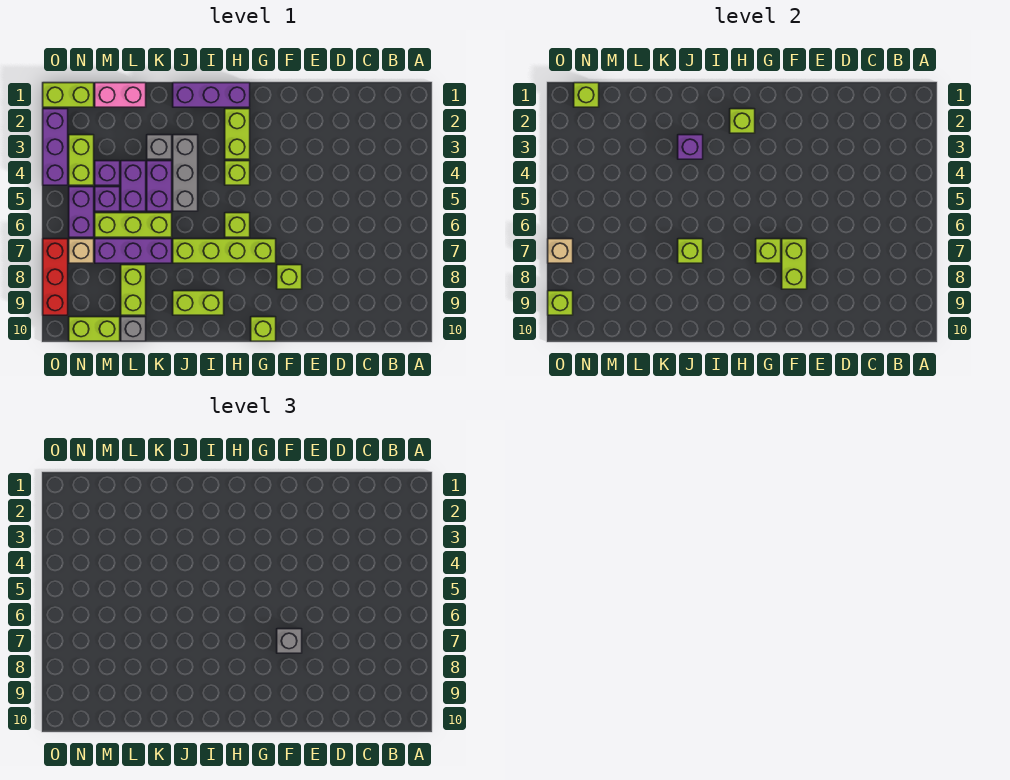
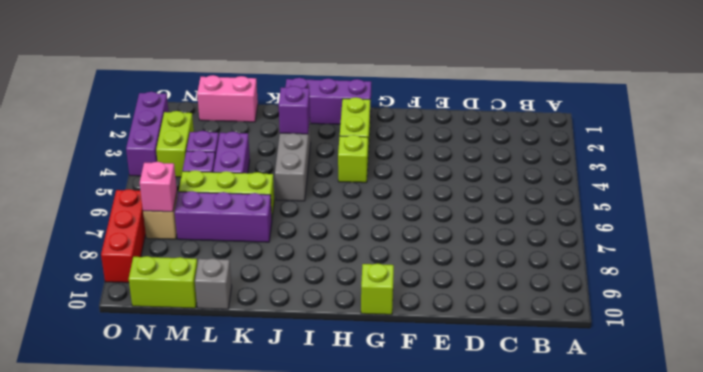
pink 1x1 brick [140,162,177,212] -> none
none -> lime 1x1 brick [277,265,302,289]
none -> lime 1x4 brick [173,239,276,263]
none -> lime 1x1 brick [225,213,250,237]
none -> lime 1x2 brick [173,291,224,315]

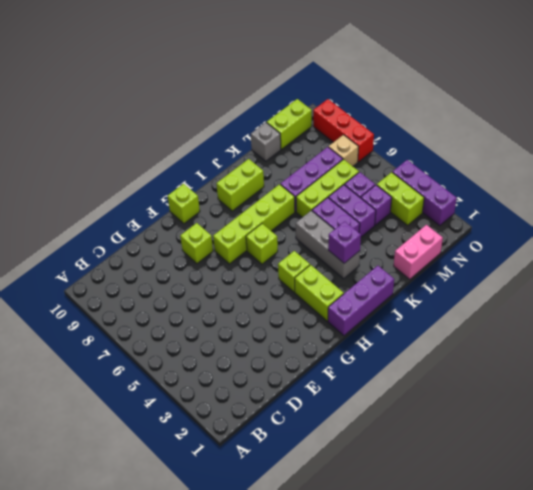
none -> grey 1x1 brick [147,135,172,159]
none -> lime 1x2 brick [121,265,146,315]
none -> lime 1x2 brick [43,83,94,107]
none -> purple 1x2 brick [69,187,94,237]

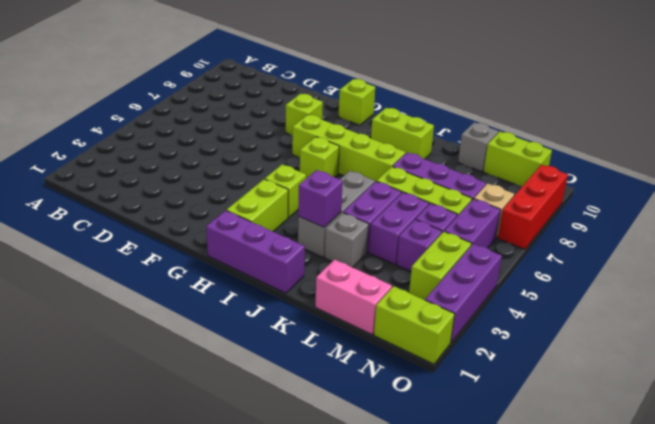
none -> lime 1x2 brick [121,265,146,315]
none -> lime 1x2 brick [782,239,807,289]
none -> lime 1x1 brick [756,239,781,263]
none -> lime 1x1 brick [730,109,755,133]

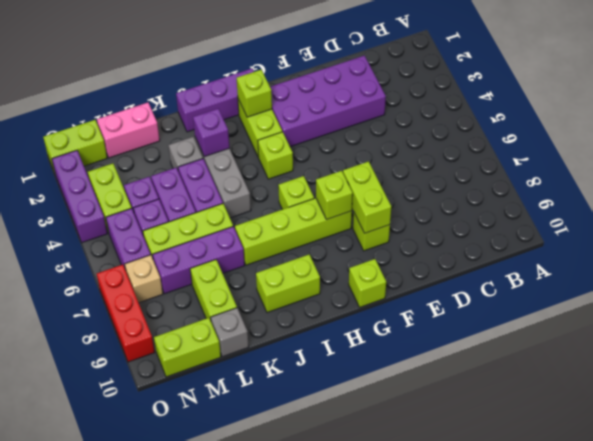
purple 2x4 brick [270,56,386,147] -> none
none -> lime 1x1 brick [678,239,703,263]
none -> lime 1x1 brick [574,83,599,107]
none -> tan 1x1 brick [548,239,573,263]
none -> lime 1x1 brick [548,291,573,315]

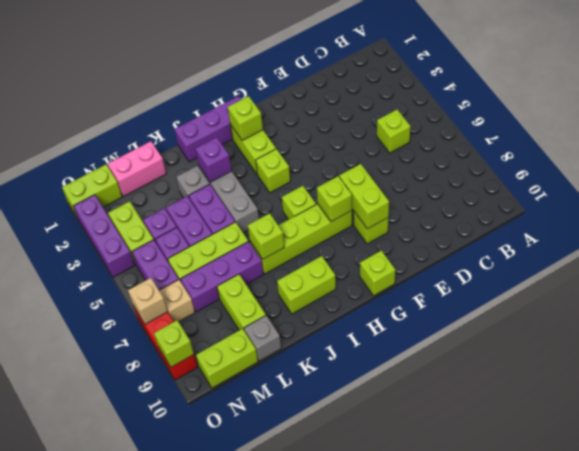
lime 1x1 brick [377,110,411,153] -> lime 1x1 brick moved to [574,83,599,107]
none -> grey 1x1 brick [277,629,302,653]

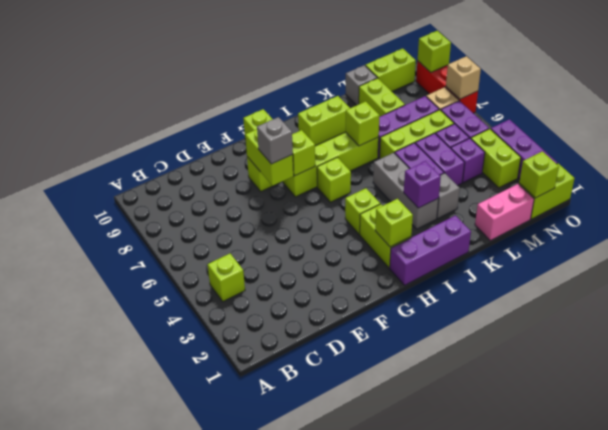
lime 1x1 brick [208,254,245,301] -> none

